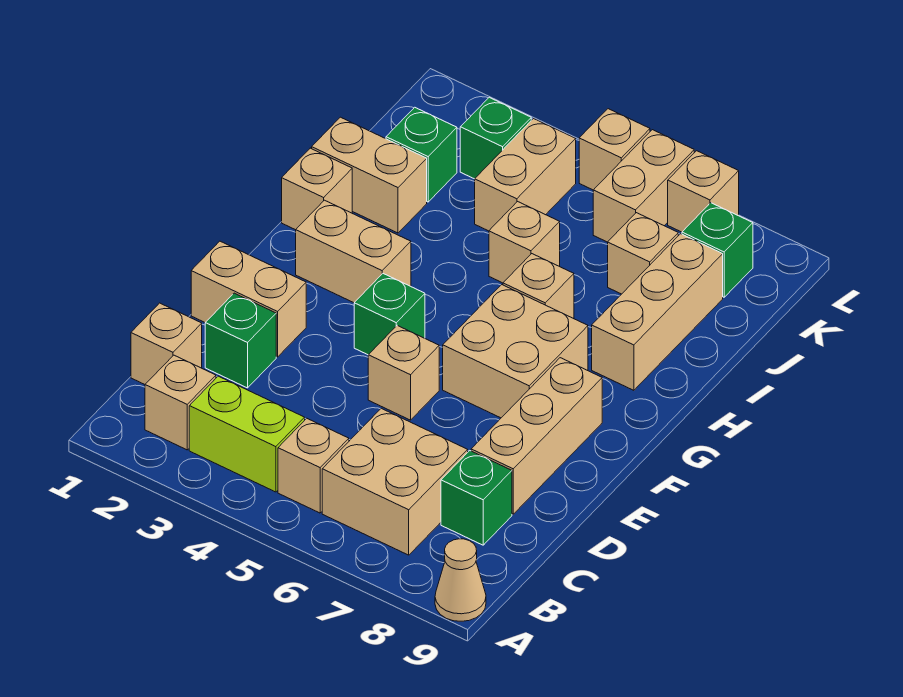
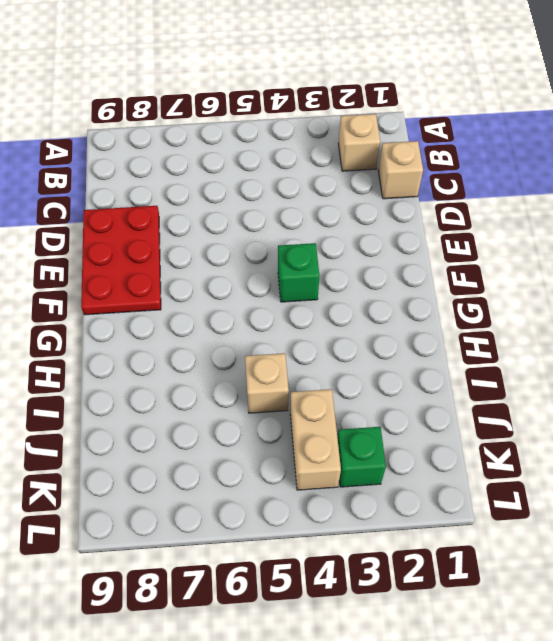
red 2x3 plate [81,206,161,315] -> tan 1x3 brick [471,358,602,514]
none -> tan 1x1 cone [435,539,486,621]
none -> lime 1x2 brick [189,376,305,492]
none -> tan 1x1 brick [278,418,349,513]

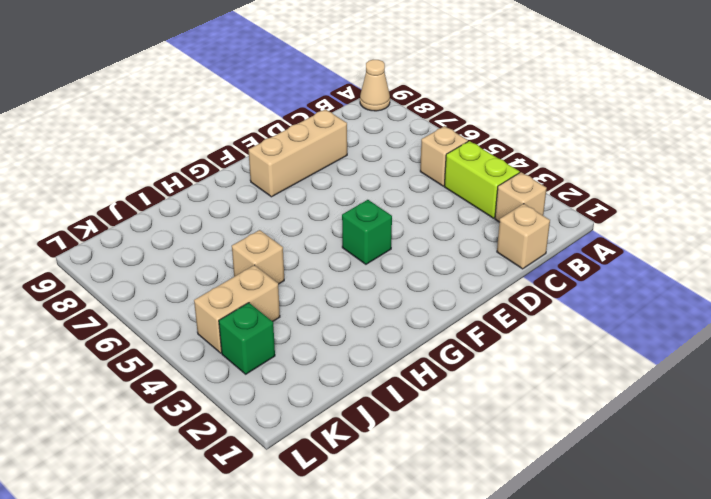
none -> tan 2x2 brick [322,408,468,555]
none -> green 1x1 brick [441,451,512,545]
none -> green 1x1 brick [205,293,276,388]

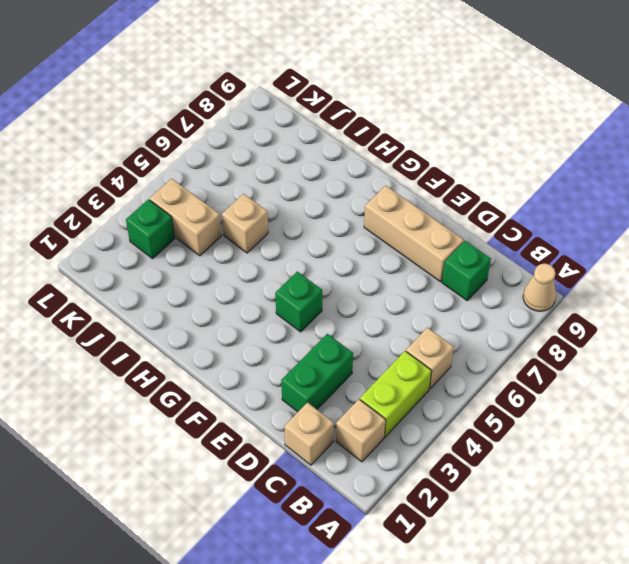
green 1x2 brick [281,334,353,412] -> green 1x1 brick [205,293,276,388]
none -> tan 2x2 brick [322,408,468,555]
none -> tan 1x2 brick [191,241,306,357]
none -> tan 1x1 brick [368,325,439,420]

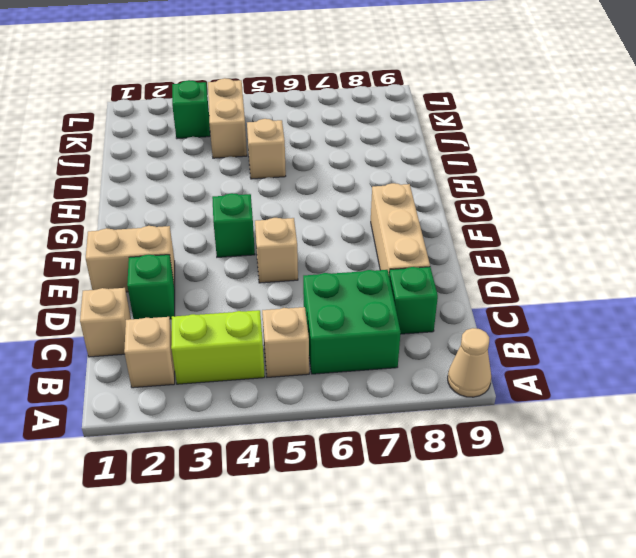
green 2x2 brick [303,270,401,374] -> tan 2x2 brick [322,408,468,555]
none -> tan 2x2 brick [443,285,588,418]
none -> tan 1x2 brick [296,200,411,303]
none -> tan 1x1 brick [282,148,352,230]

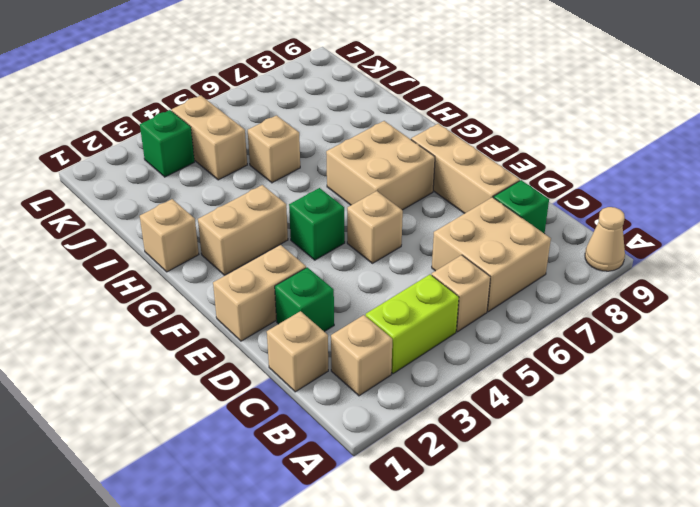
none -> tan 1x1 brick [503,254,574,319]
none -> tan 1x3 brick [592,234,723,390]
none -> tan 1x2 brick [312,117,427,233]

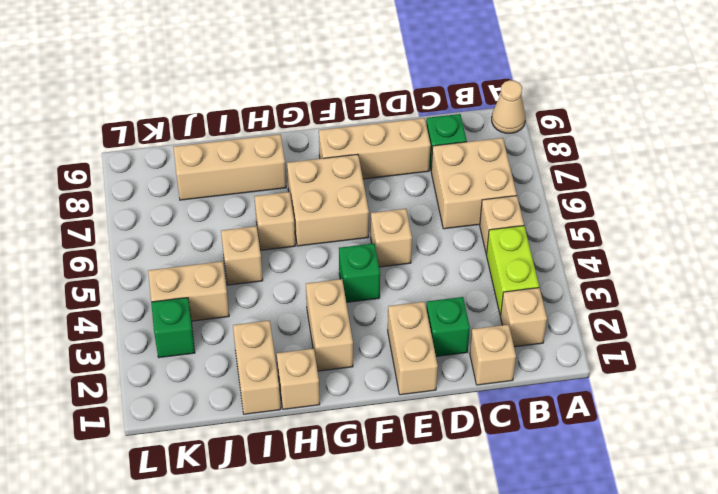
none -> green 1x1 brick [386,107,457,202]
none -> tan 1x1 brick [608,213,678,294]
none -> tan 1x2 brick [593,130,694,242]

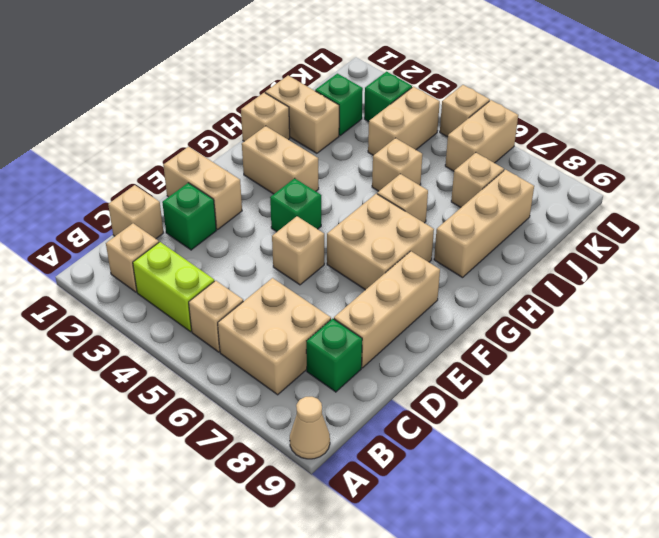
none -> green 1x1 brick [682,203,753,297]
none -> tan 1x1 brick [668,151,739,232]

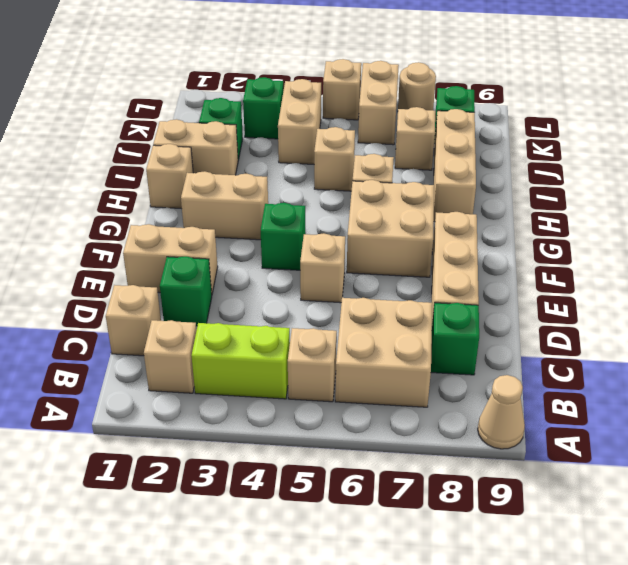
tan 1x1 round brick [398,62,436,110] -> tan 1x1 brick [668,151,739,232]

